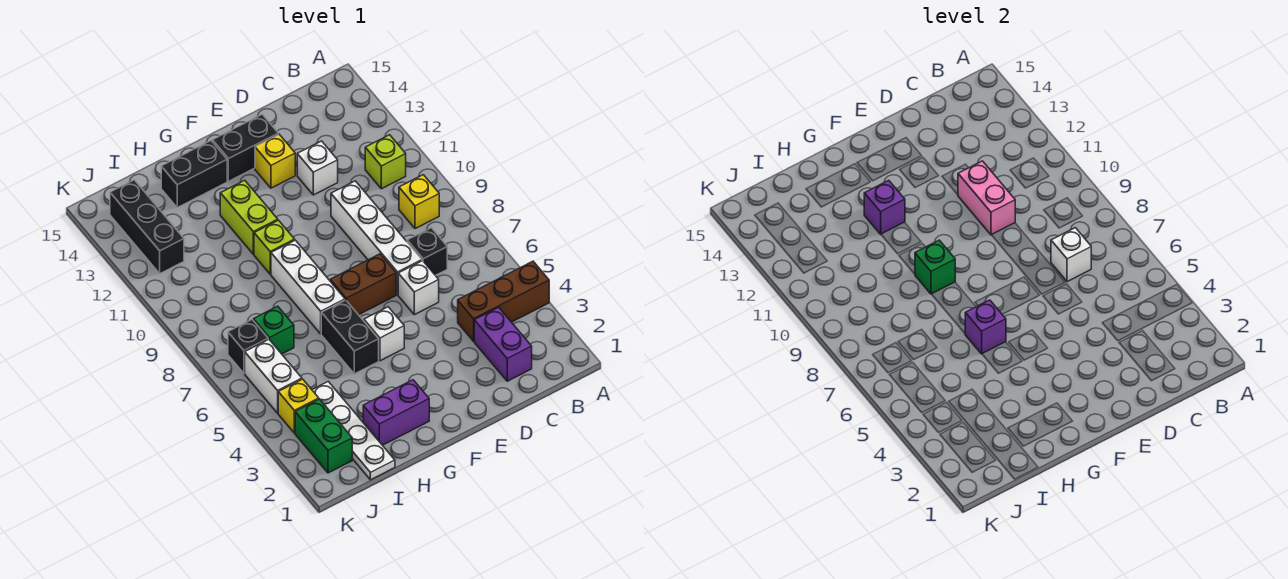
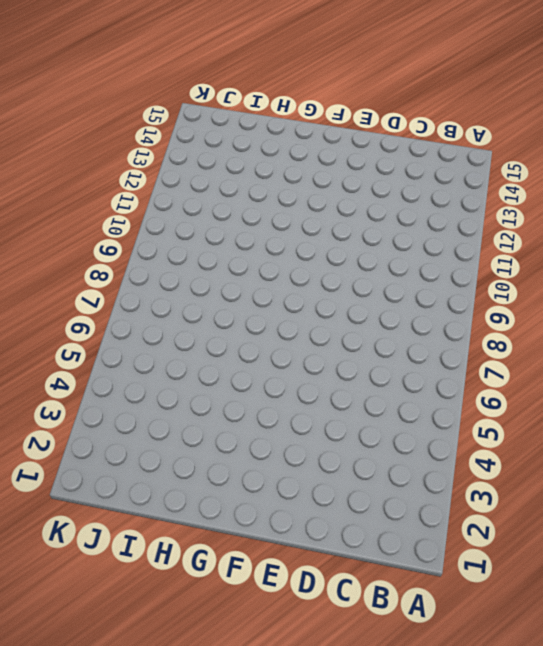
none -> brown 1x3 brick [458,261,549,341]
none -> yellow 1x1 brick [399,175,439,229]
none -> lime 1x1 brick [365,135,406,189]
none -> purple 1x2 brick [474,307,532,381]

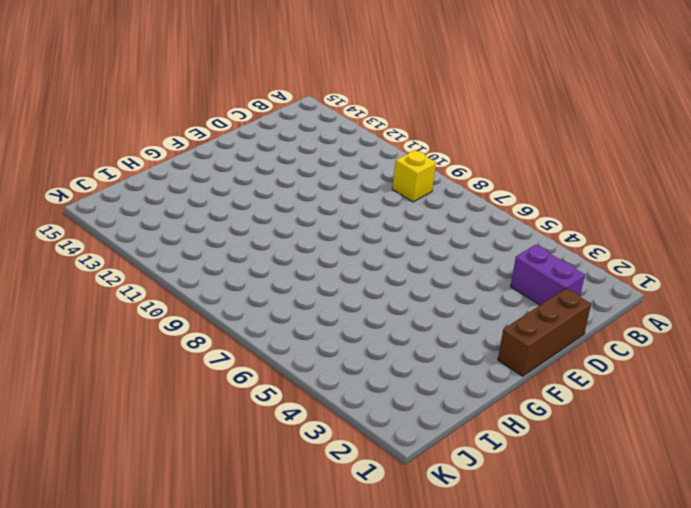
brown 1x3 brick [498,289,591,376] -> brown 1x3 brick moved to [458,261,549,341]
none -> lime 1x1 brick [365,135,406,189]
none -> black 1x1 brick [407,228,447,275]
none -> white 1x1 brick [398,261,439,315]
none -> white 1x4 brick [331,181,422,295]

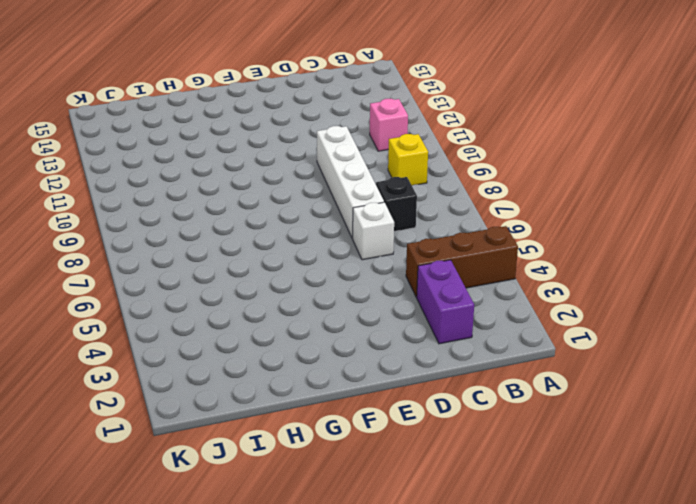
pink 1x1 brick [370,99,408,151] -> lime 1x1 brick [365,135,406,189]
none -> white 1x1 brick [297,141,338,195]
none -> brown 1x2 brick [330,254,396,315]
none -> yellow 1x1 brick [255,134,295,188]
none -> black 1x2 brick [212,114,278,181]

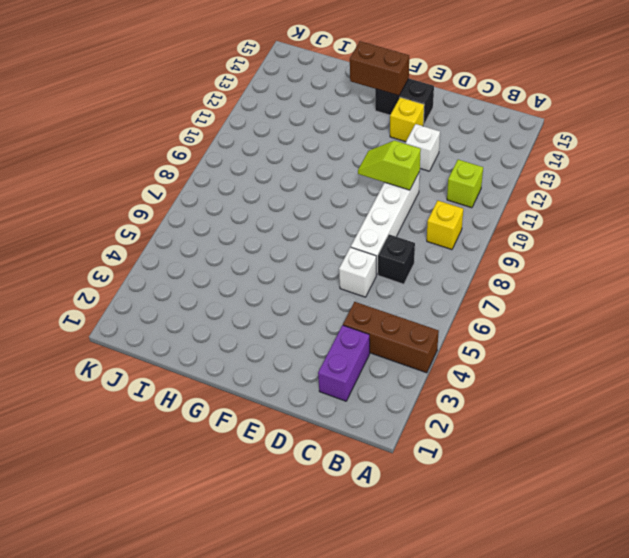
lime 1x2 slope [358,141,421,190] -> pink 1x2 brick [958,161,1015,235]
brown 1x2 brick [350,41,409,96] -> brown 1x2 brick moved to [330,254,396,315]
none -> white 1x1 brick [364,307,404,361]
none -> purple 1x2 brick [363,380,429,445]
none -> black 1x2 brick [321,300,379,374]
none -> white 1x3 brick [271,240,345,334]

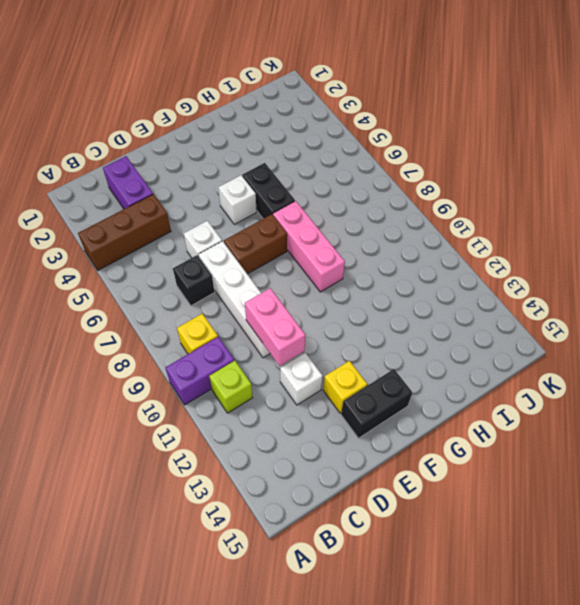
purple 1x2 brick [165,337,234,405] -> purple 1x2 brick moved to [363,380,429,445]
pink 1x3 brick [273,201,345,292] -> white 1x3 brick [271,240,345,334]
none -> lime 1x1 brick [254,220,295,274]
none -> lime 1x2 brick [220,180,278,254]
none -> black 1x2 brick [161,141,227,207]
none -> white 1x4 plate [312,382,395,480]

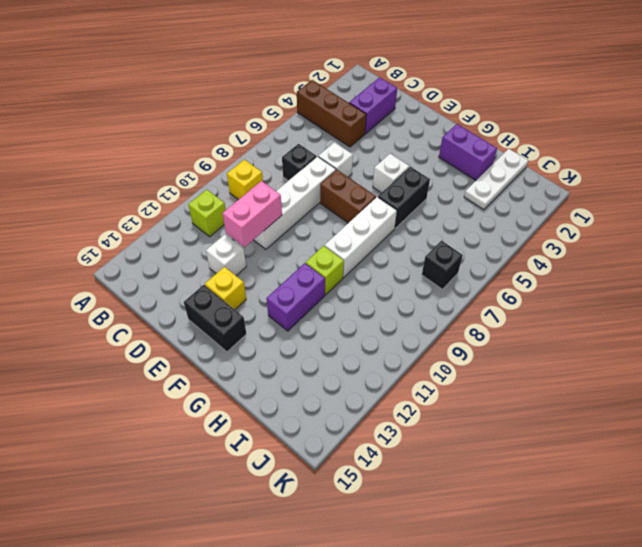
purple 1x2 brick [266,263,325,331] -> lime 1x2 brick [220,180,278,254]
white 1x3 plate [464,149,529,210] -> white 1x4 plate [312,382,395,480]
none -> black 1x2 brick [161,141,227,207]
none -> green 1x1 brick [253,306,294,354]
none -> green 1x2 brick [295,399,352,473]
none -> yellow 1x1 brick [278,379,319,433]

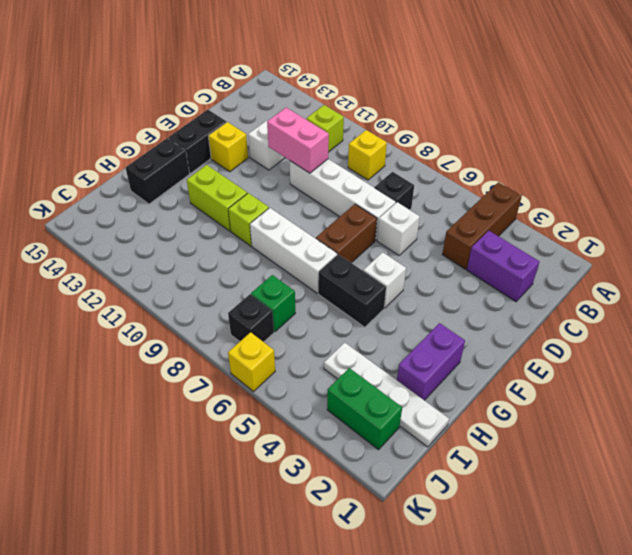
yellow 1x1 brick [228,332,275,391] -> yellow 1x1 brick moved to [278,379,319,433]
none -> white 1x2 brick [245,339,302,413]
none -> black 1x3 brick [110,180,184,273]
none -> white 1x1 brick [1051,228,1091,282]
none -> purple 1x1 brick [965,300,1006,354]

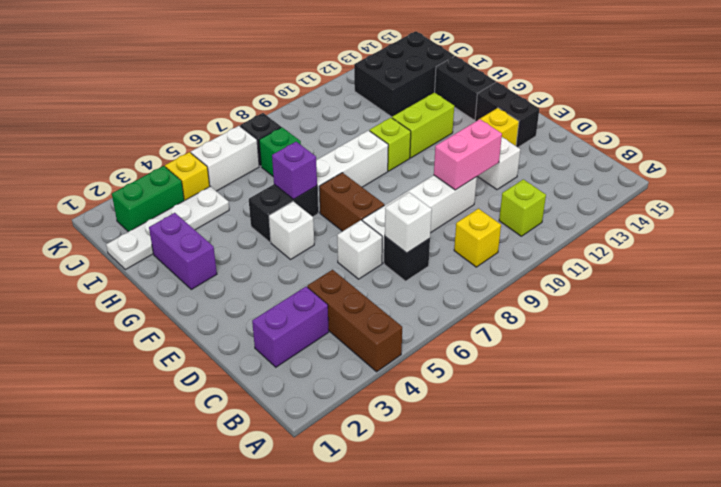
black 2x3 brick [354,31,454,117] -> black 1x3 brick [110,180,184,273]
none -> green 1x1 brick [915,240,955,294]
none -> purple 1x1 brick [864,180,905,234]

